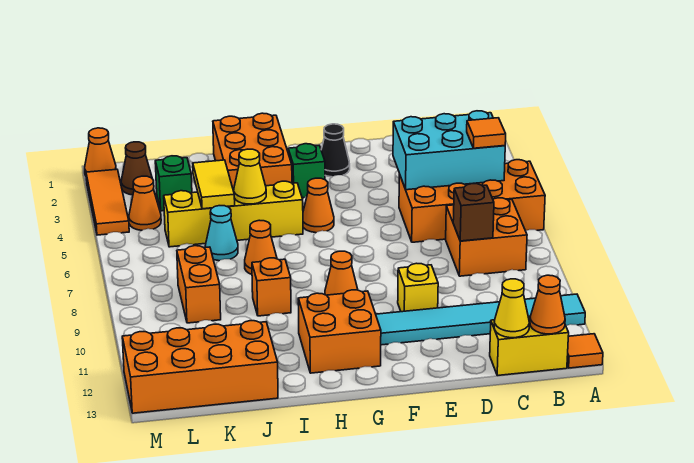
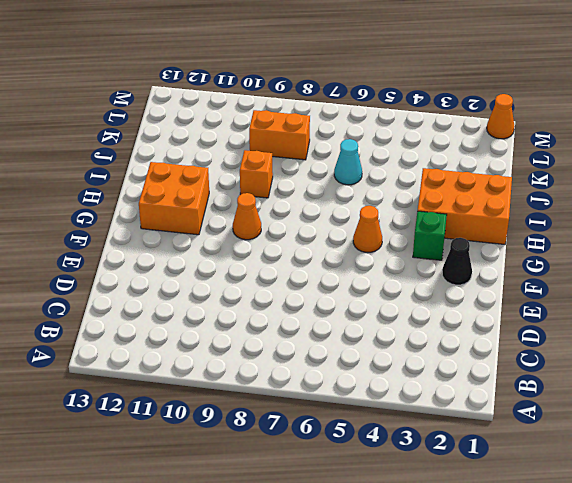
none -> orange 2x4 brick [399,160,545,242]
none -> cyan 1x6 tile [376,294,585,345]
none -> orange 1x1 tile [567,334,603,368]
none -> orange 2x2 brick [446,198,527,276]

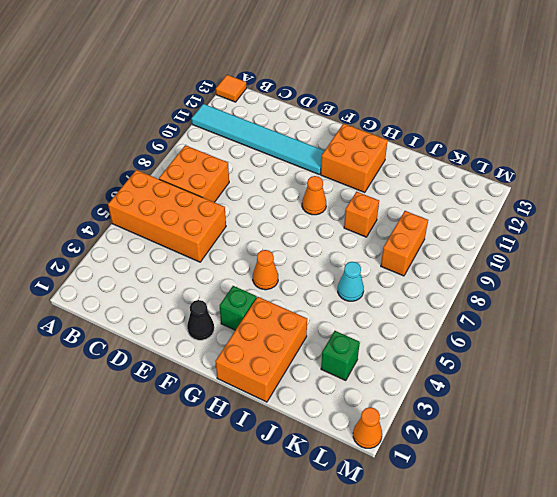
none -> yellow 1x2 brick [490,316,569,376]
none -> yellow 1x1 brick [398,263,438,312]
none -> yellow 1x4 brick [164,181,303,247]
none -> orange 1x1 cone [245,220,277,274]

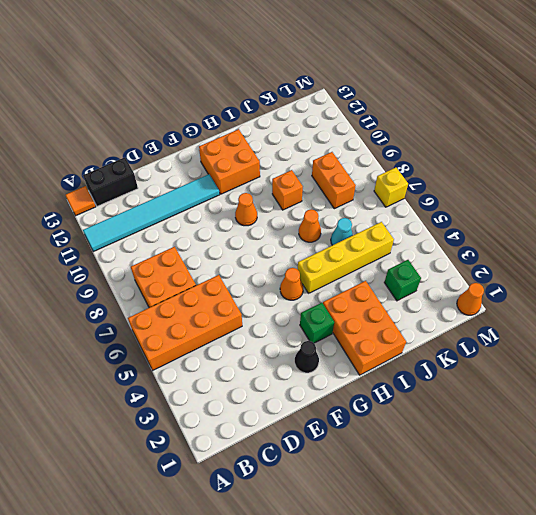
black 1x2 brick [83,157,138,206] -> yellow 1x2 brick [490,316,569,376]
yellow 1x1 brick [374,168,408,207] -> yellow 1x1 brick moved to [398,263,438,312]
none -> orange 2x4 brick [122,321,278,413]
none -> brown 1x1 cone [121,142,152,195]
none -> orange 1x1 cone [129,176,161,230]
none -> orange 1x3 tile [86,169,129,235]

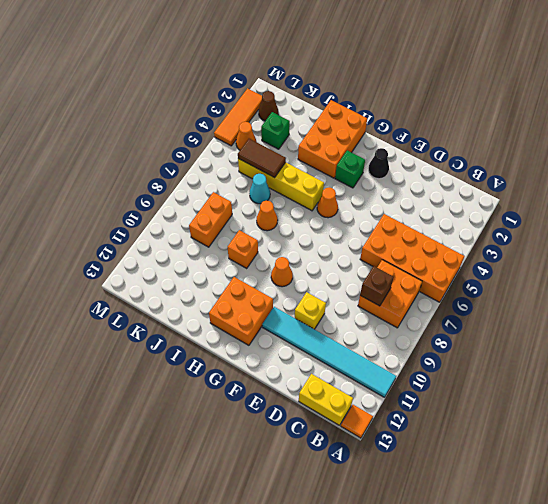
brown 1x2 tile [238,139,286,178] -> yellow 1x2 tile [193,160,235,209]
none -> orange 2x4 brick [122,321,278,413]
none -> orange 1x1 cone [85,128,116,175]
none -> cyan 2x3 brick [393,111,505,190]
none -> orange 1x1 cone [530,275,565,334]

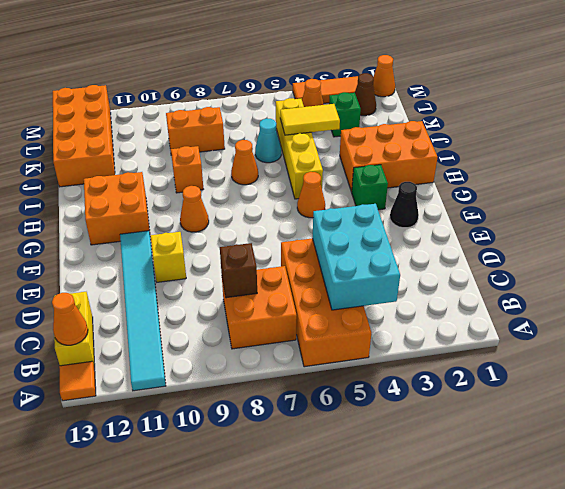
none -> yellow 1x1 cone [494,279,529,338]
none -> yellow 1x1 cone [234,149,266,204]
none -> orange 1x1 tile [467,118,506,148]

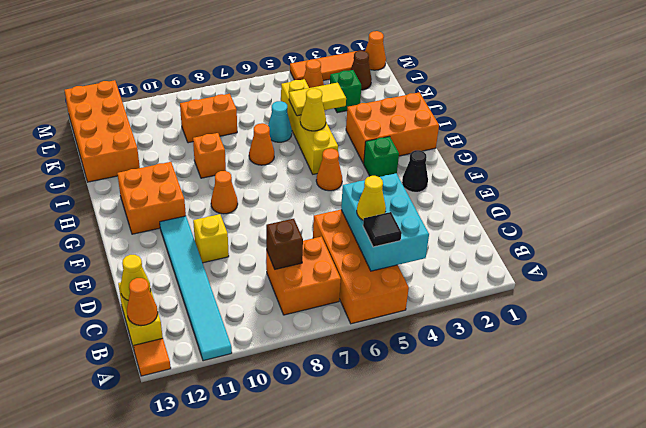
black 1x1 tile [363,212,402,247] -> orange 1x1 tile [467,118,506,148]
yellow 1x1 cone [357,176,386,220] -> none

